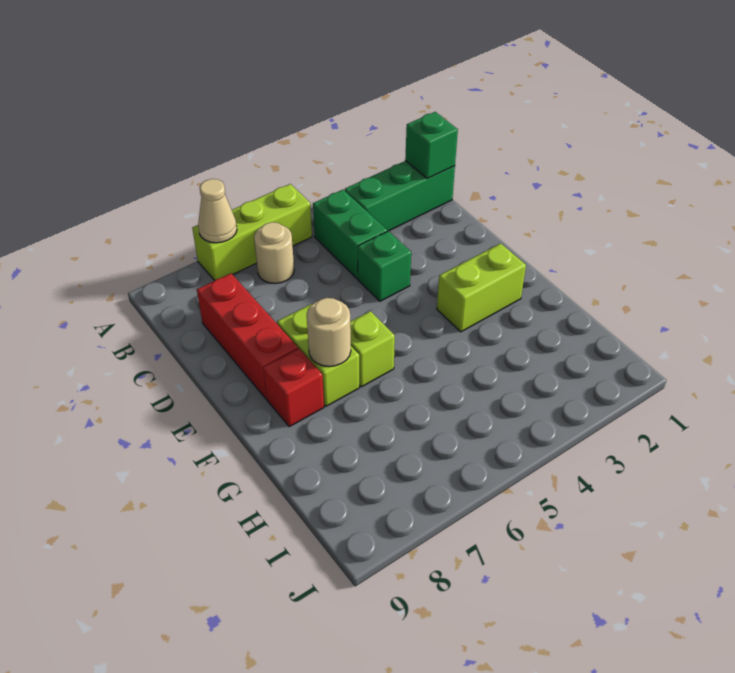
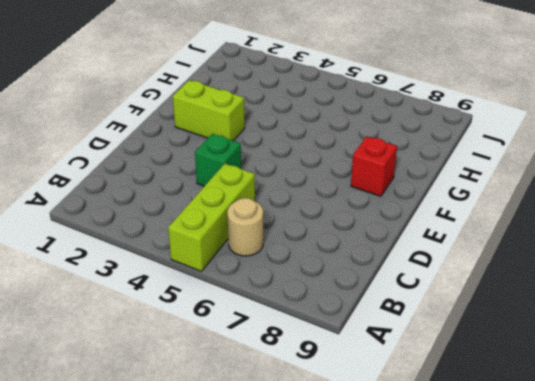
lime 1x3 brick [168,164,255,272] -> lime 1x3 brick turned to [192,184,312,280]
none -> green 1x3 brick [345,161,455,231]
none -> green 1x2 brick [313,190,387,279]
none -> red 1x3 brick [197,273,298,399]

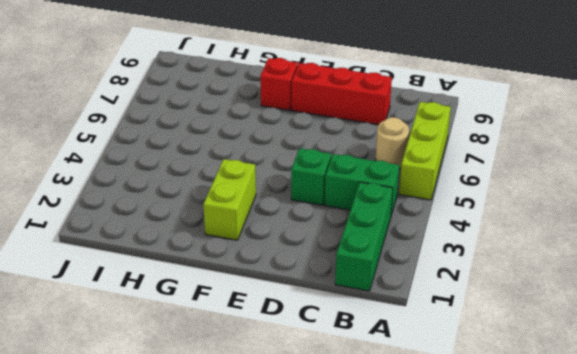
none -> lime 1x2 brick [277,304,359,406]
none -> lime 1x1 brick [350,311,395,387]
none -> tan 1x1 cone [198,179,237,243]

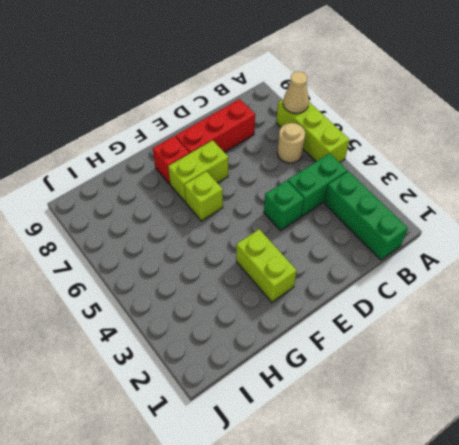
none -> green 1x1 brick [405,112,458,179]
none -> tan 1x1 round brick [307,298,351,366]

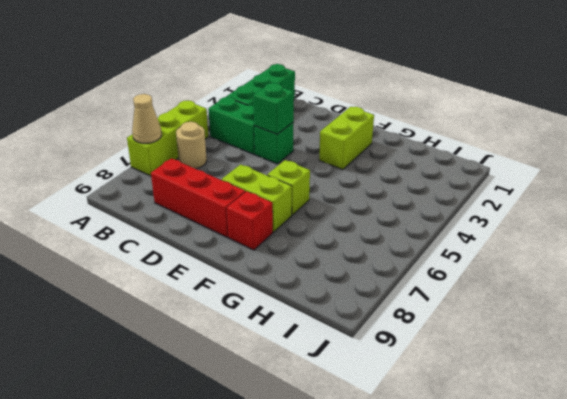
green 1x1 brick [253,83,294,134] -> green 1x1 brick moved to [405,112,458,179]
none -> tan 1x1 round brick [307,298,351,366]

